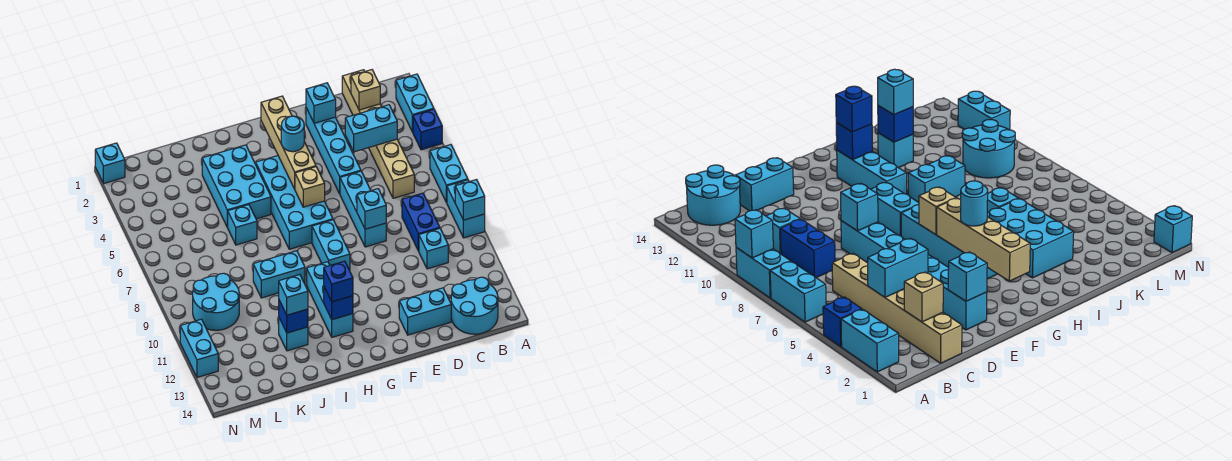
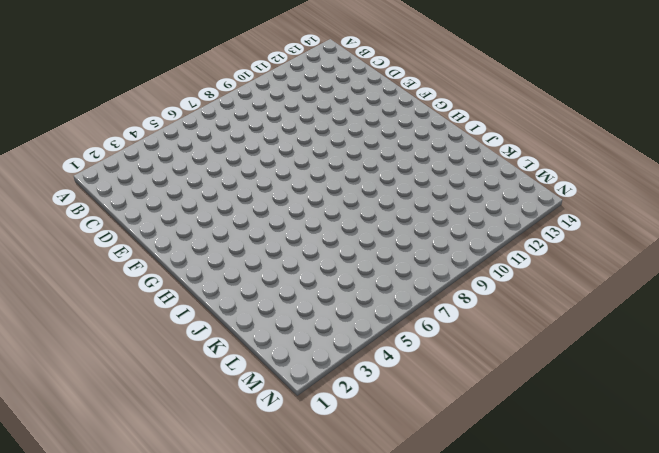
none -> cyan 1x2 brick [396,74,434,132]
none -> blue 1x1 brick [413,109,442,150]
none -> cyan 1x2 brick [430,145,468,203]
none -> cyan 1x2 brick [447,180,485,238]

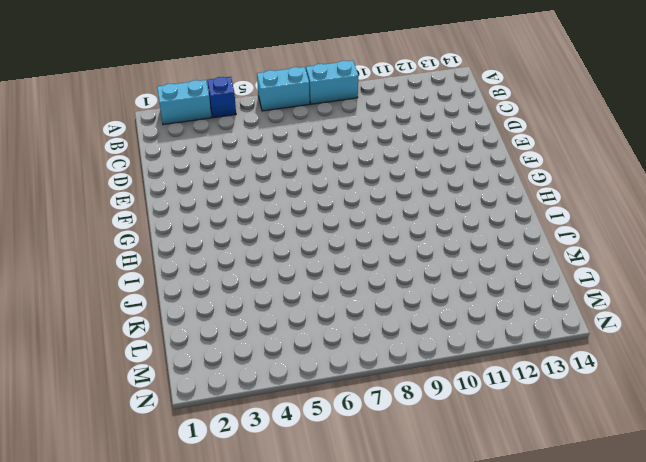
none -> cyan 2x2 round brick [451,277,498,334]
none -> tan 1x6 brick [342,70,414,198]
none -> blue 1x2 brick [402,193,440,251]
none -> cyan 1x1 brick [419,228,448,269]

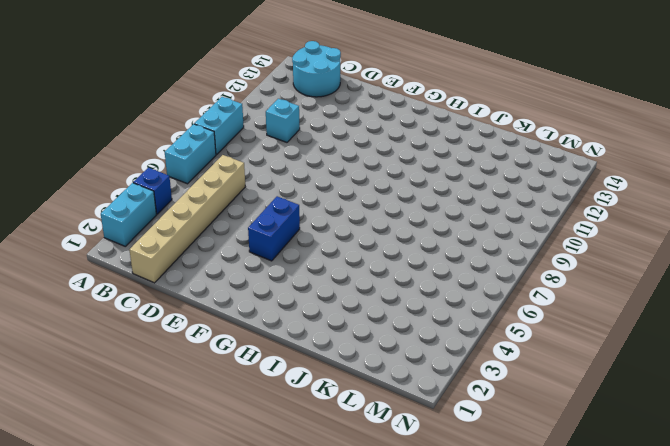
blue 1x2 brick [248,196,300,261] -> blue 1x2 brick moved to [402,193,440,251]
none -> cyan 1x2 brick [399,288,451,335]
none -> cyan 1x4 brick [306,108,361,194]
none -> cyan 1x3 brick [340,171,386,247]
none -> cyan 2x4 brick [256,156,333,249]

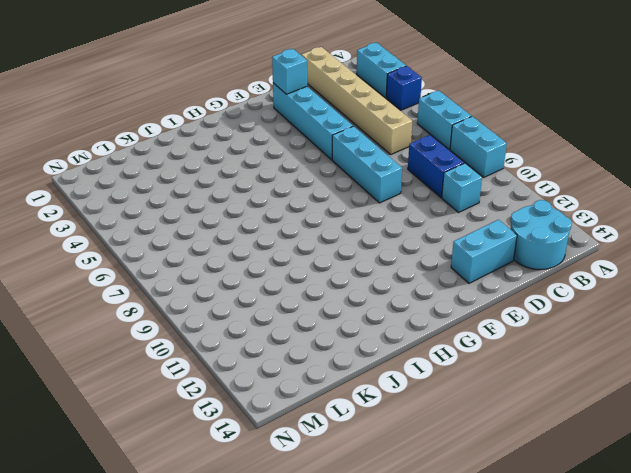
none -> cyan 2x4 brick [256,156,333,249]
none -> cyan 1x2 brick [312,220,350,271]
none -> cyan 1x3 brick [307,262,353,337]
none -> cyan 2x3 brick [202,145,271,227]

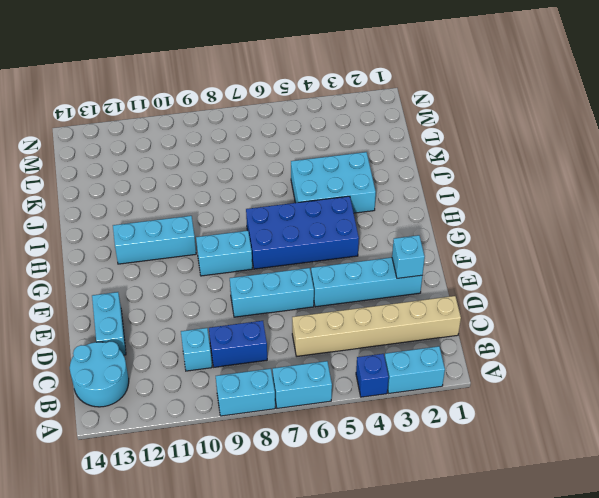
blue 2x4 brick [246,196,359,269] -> cyan 2x4 brick [256,156,333,249]
none -> cyan 1x2 brick [253,251,305,298]
none -> cyan 1x1 brick [227,205,257,245]
none -> cyan 1x1 brick [279,318,308,351]
none -> cyan 2x2 round brick [193,273,239,330]

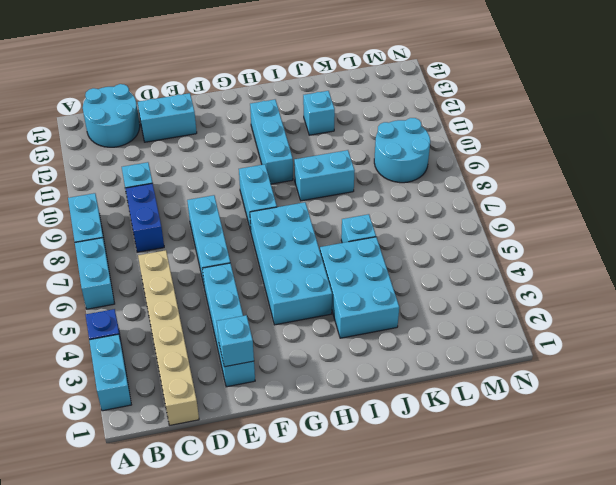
none -> cyan 1x1 brick [95,143,125,183]
none -> cyan 1x2 brick [180,319,218,377]
none -> cyan 1x1 brick [455,180,485,220]
none -> tan 1x1 brick [351,70,380,110]

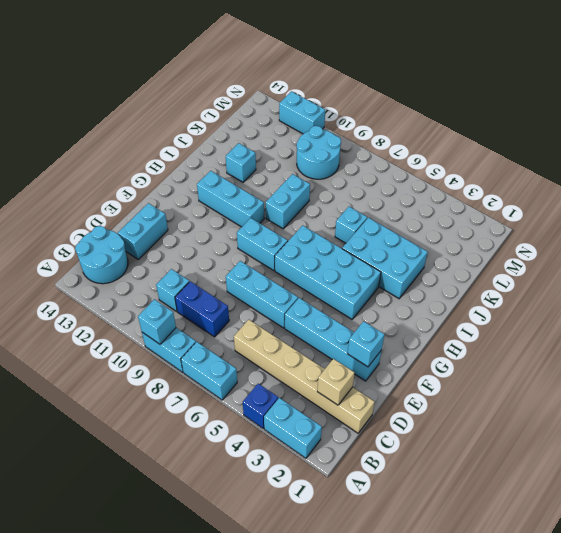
none -> cyan 1x1 brick [95,143,125,183]
none -> cyan 1x2 brick [345,105,397,152]
none -> cyan 1x1 brick [357,189,386,229]
none -> tan 1x4 brick [261,96,316,189]

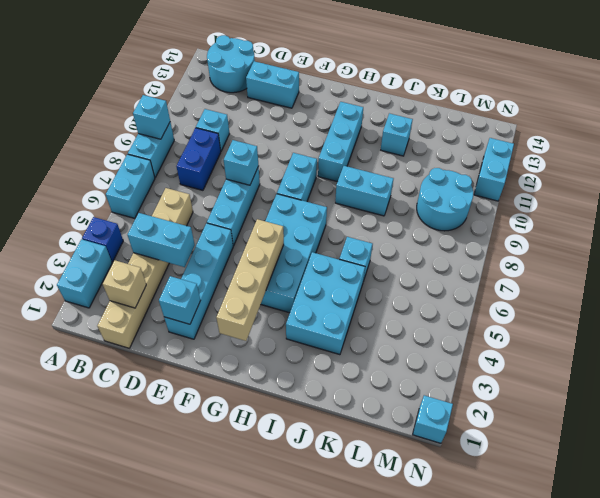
none -> tan 1x1 brick [295,167,325,207]
none -> blue 1x1 brick [324,287,353,320]
none -> blue 1x1 brick [279,300,308,333]
none -> cyan 1x1 round brick [281,116,304,152]

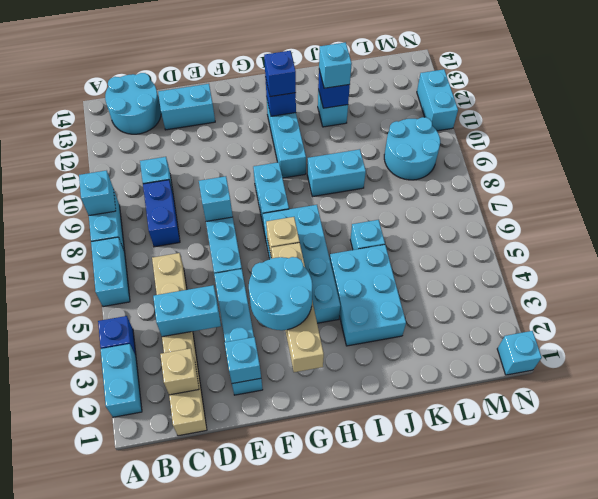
cyan 2x2 round brick [249,257,312,330] -> cyan 1x1 round brick [281,116,304,152]

